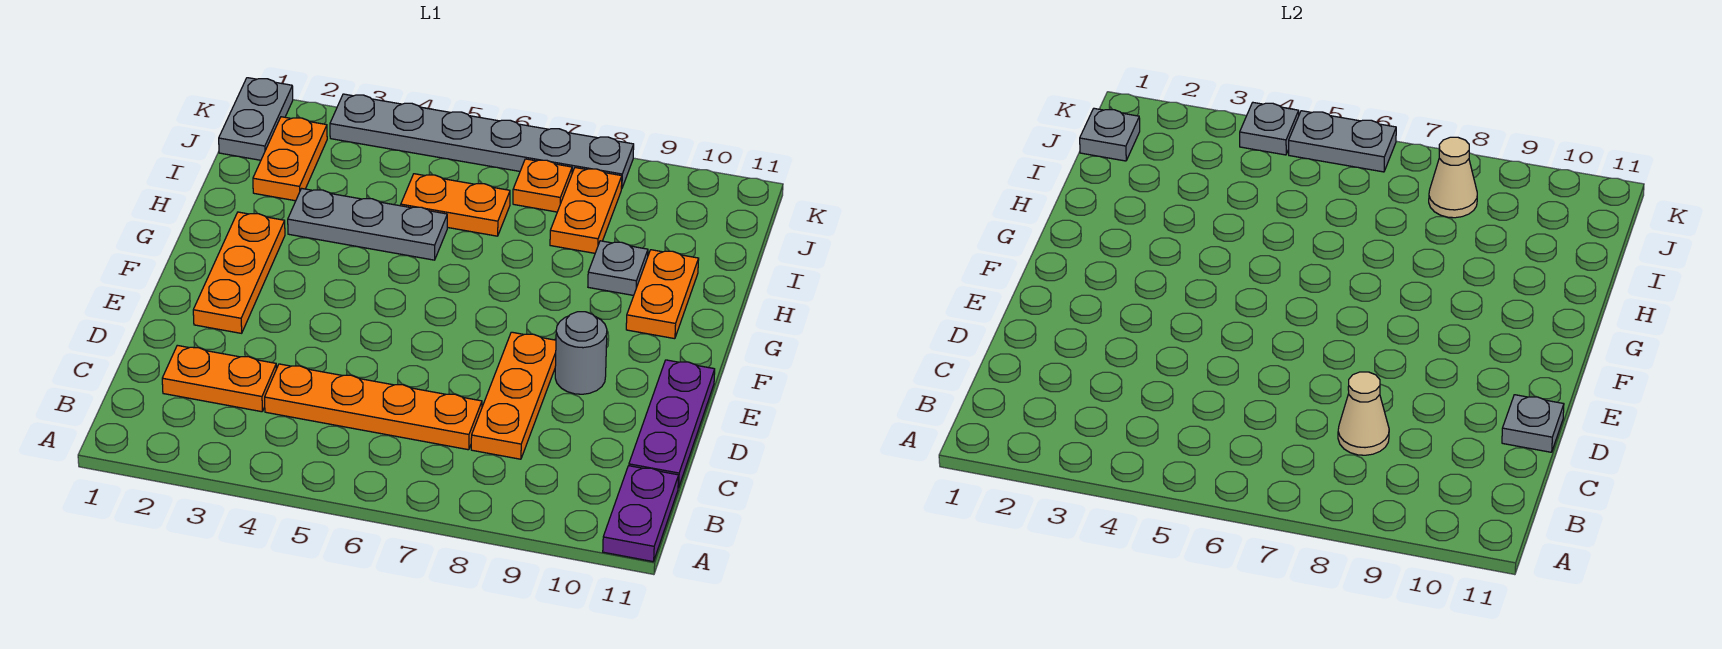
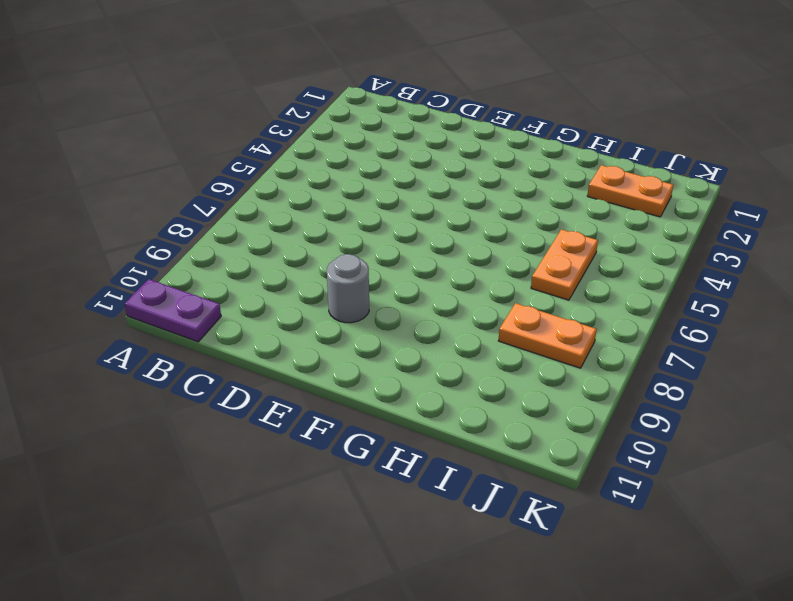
none -> orange 1x2 plate [162,345,276,412]
none -> orange 1x4 plate [265,364,482,450]
none -> orange 1x3 plate [471,332,556,459]

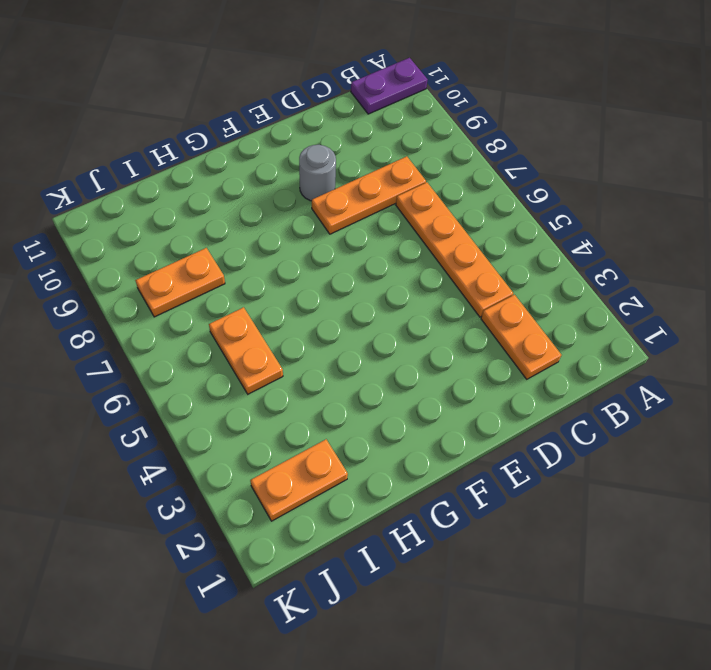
none -> purple 1x3 plate [629,360,715,488]
none -> orange 1x3 plate [193,212,285,333]
none -> orange 1x2 plate [626,250,699,339]

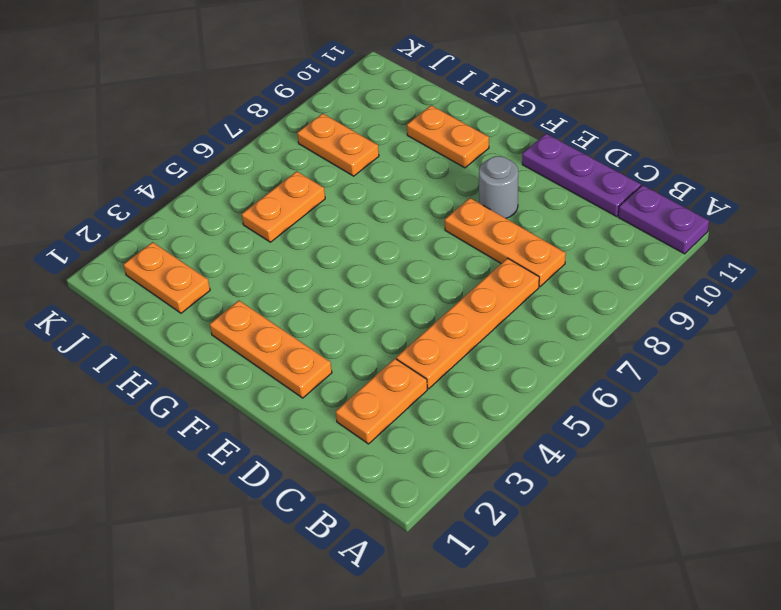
none -> grey 1x3 plate [288,188,447,260]
none -> grey 1x1 plate [588,241,648,295]
none -> grey 1x2 plate [219,78,293,160]

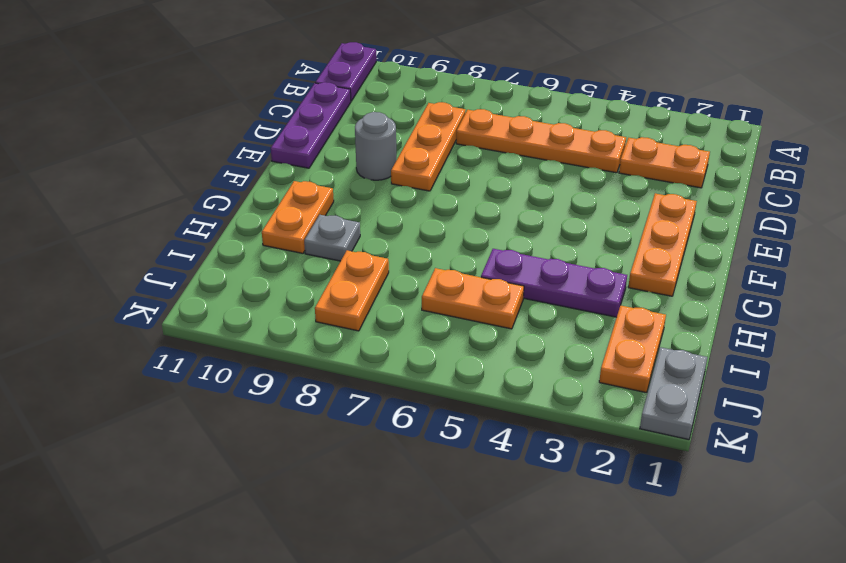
purple 1x3 plate [481,249,627,317] -> grey 1x3 plate [288,188,447,260]
none -> orange 1x1 plate [513,159,572,212]
none -> grey 1x6 plate [330,94,634,189]
none -> tan 1x1 cone [1338,372,1389,455]

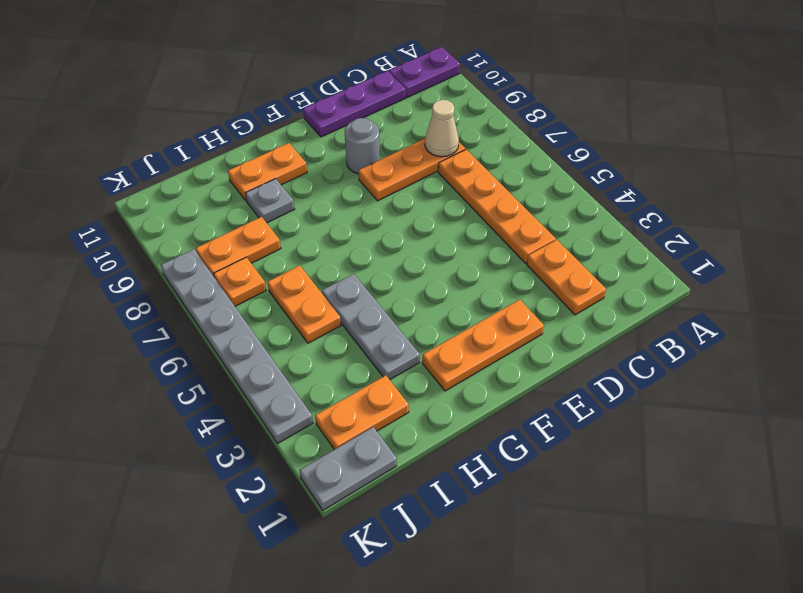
none -> grey 1x1 plate [1502,395,1564,452]
none -> grey 1x1 plate [1080,108,1140,161]
none -> tan 1x1 cone [1429,137,1477,218]

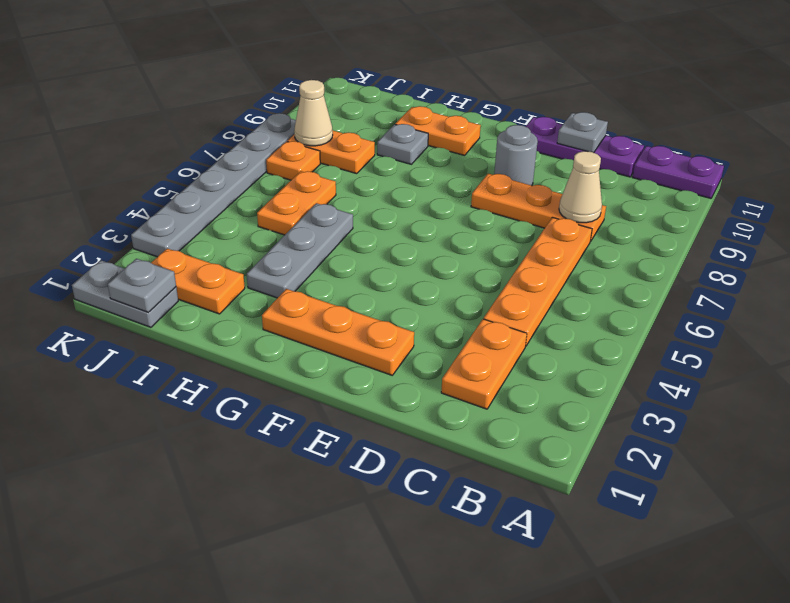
none -> grey 1x1 plate [1240,103,1299,155]
none -> grey 1x2 plate [1289,111,1396,172]

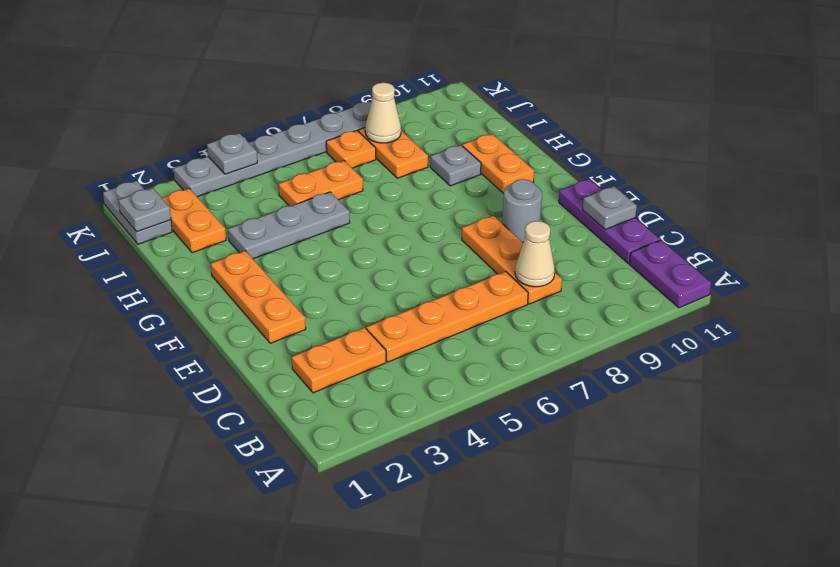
none -> grey 1x2 plate [1289,111,1396,172]

